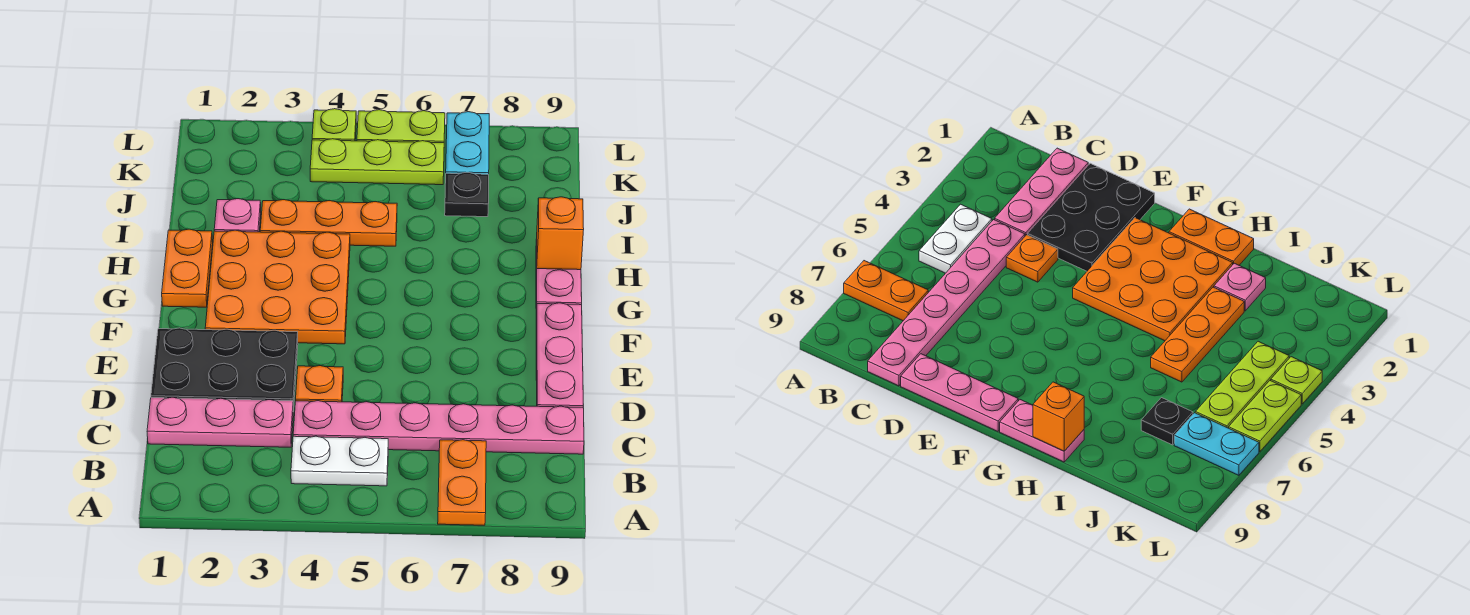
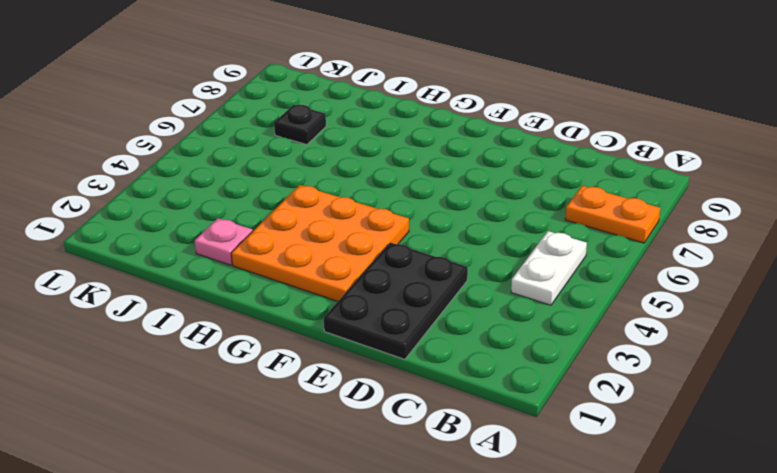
none -> pink 1x3 plate [147,397,293,447]
none -> pink 1x6 plate [293,401,584,454]
none -> orange 1x1 plate [296,366,343,402]

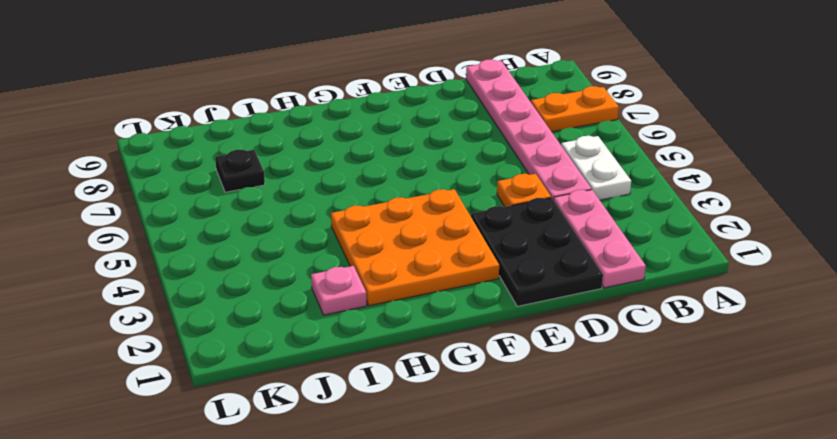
none -> pink 1x3 plate [536,303,583,407]
none -> orange 1x2 plate [162,229,213,307]
none -> pink 1x2 plate [536,239,582,310]

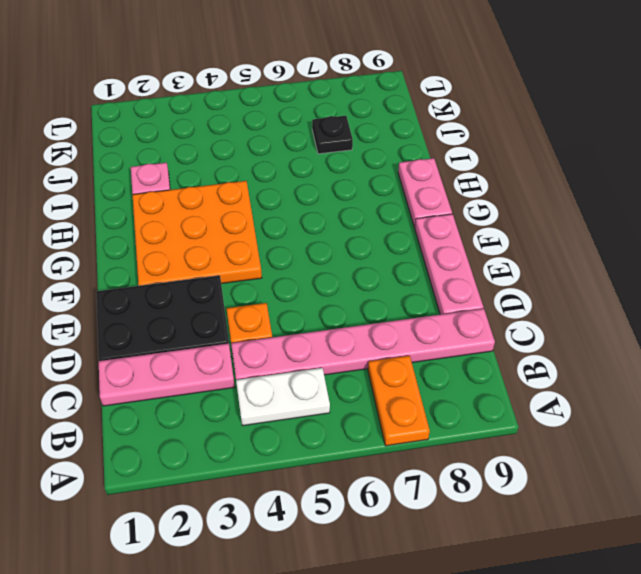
none -> orange 1x2 plate [162,229,213,307]
none -> orange 1x3 plate [260,200,397,246]
none -> lime 1x3 plate [310,139,444,185]

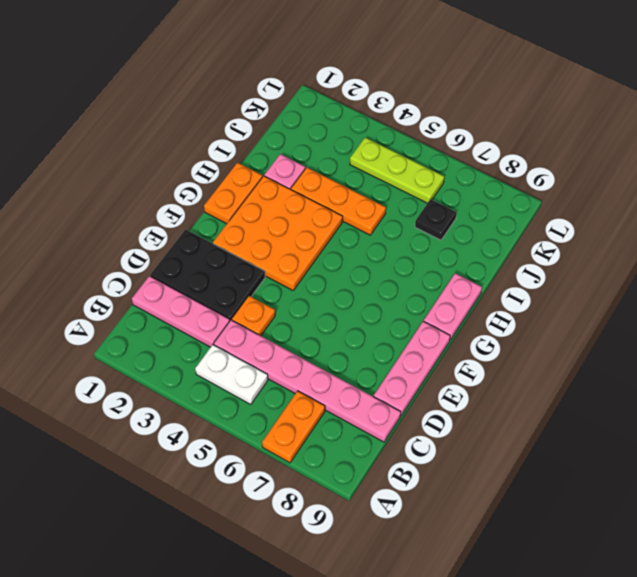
none -> cyan 1x2 plate [446,112,489,174]
none -> lime 1x1 plate [312,109,356,141]
none -> lime 1x2 plate [357,110,445,143]

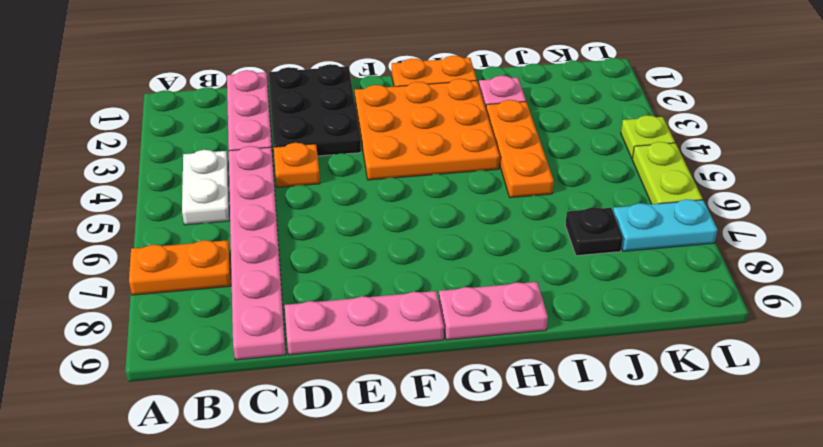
none -> lime 1x3 plate [310,139,444,185]
none -> orange 1x1 brick [537,197,584,270]

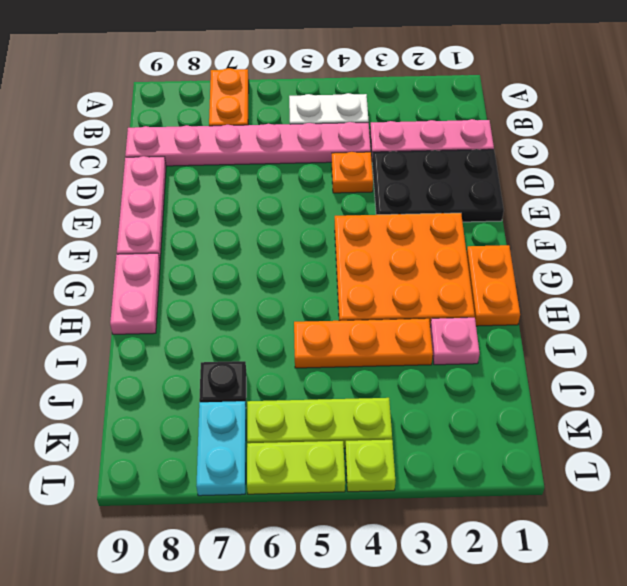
none -> orange 1x1 brick [537,197,584,270]

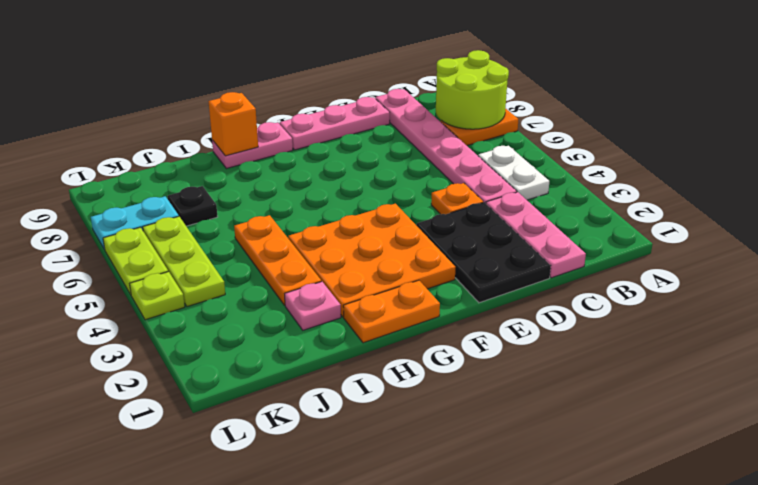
lime 2x2 round brick [436,50,509,129] -> none

